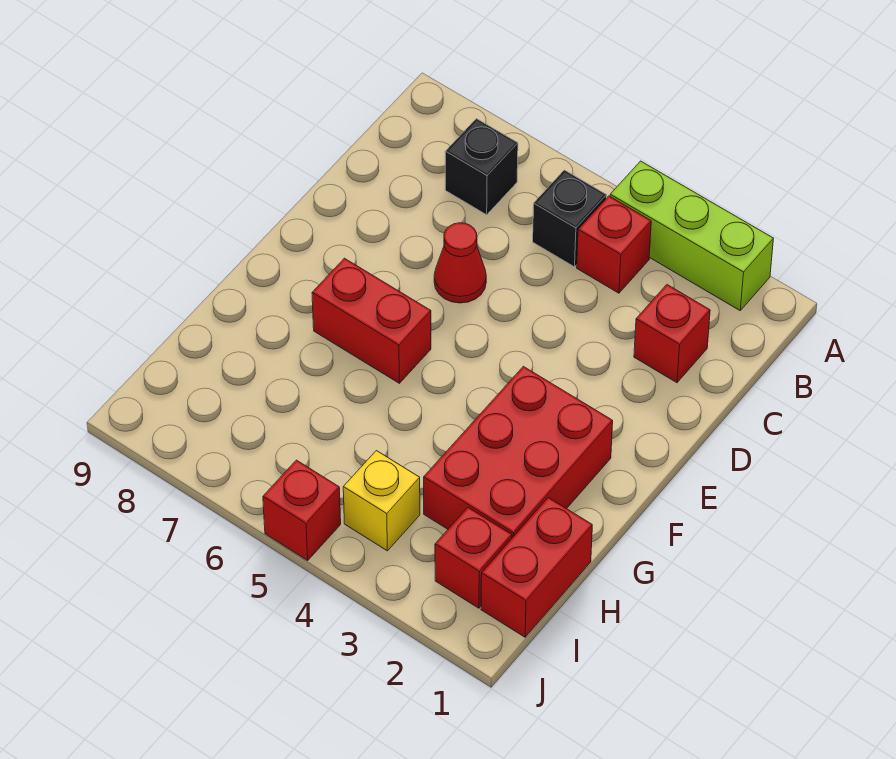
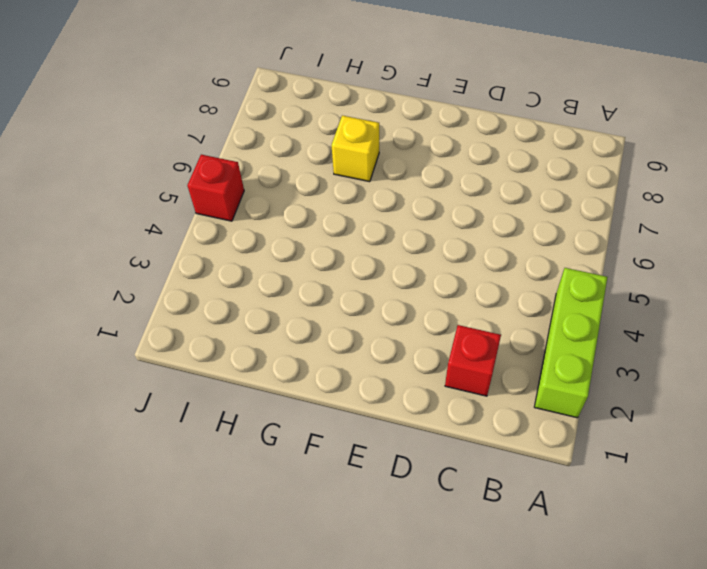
yellow 1x1 brick [331,116,379,182] -> yellow 1x1 brick moved to [343,451,420,551]
none -> red 1x1 brick [577,196,651,293]
none -> black 1x1 brick [533,170,607,267]
none -> black 1x1 brick [445,119,518,215]

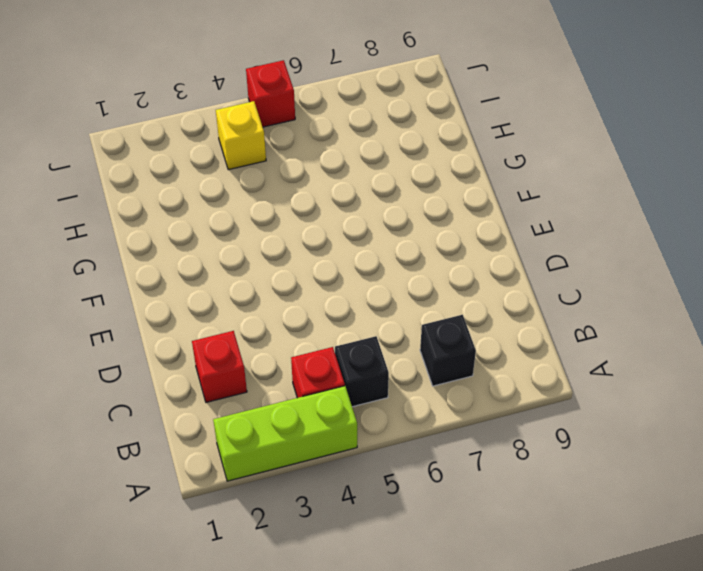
none -> red 1x1 cone [434,223,486,303]
none -> red 2x3 brick [424,366,613,538]
none -> red 1x2 brick [312,258,431,383]

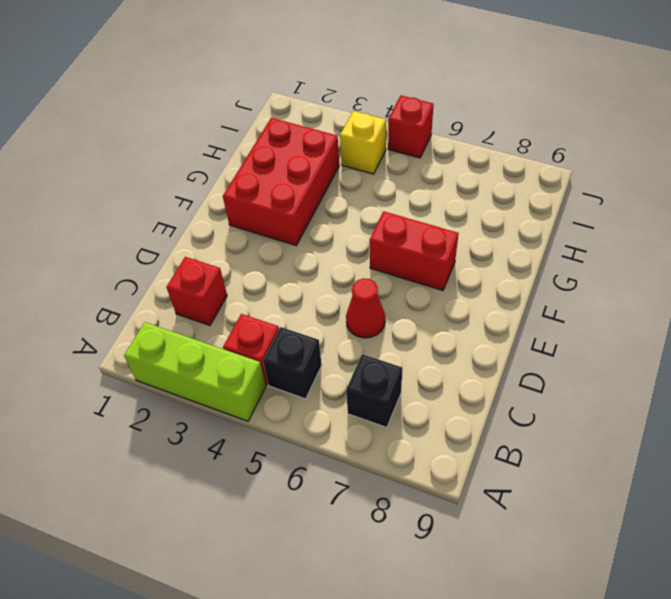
none -> red 1x2 brick [481,498,592,637]
none -> red 1x1 brick [435,508,512,608]

